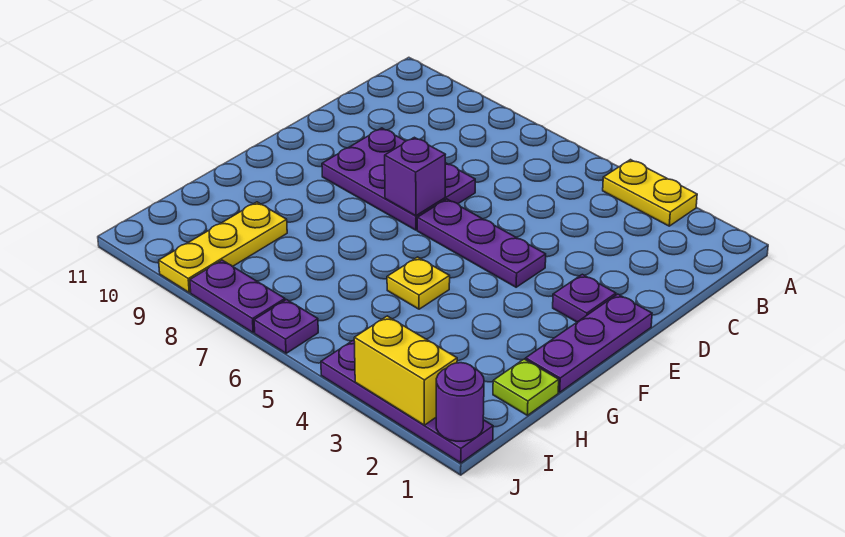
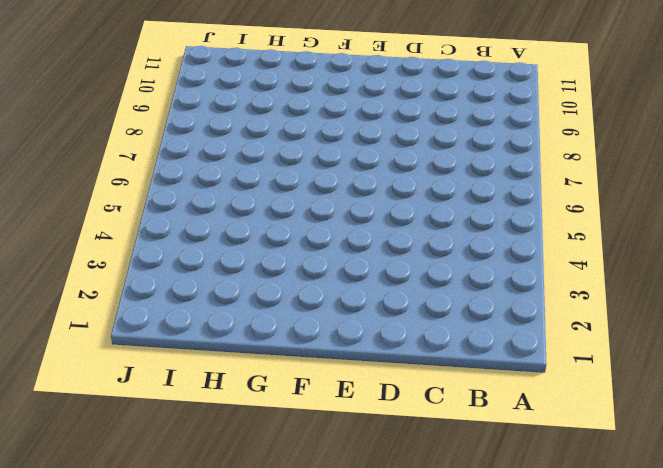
none -> yellow 1x2 plate [603,160,697,226]
none -> purple 2x3 plate [322,128,475,230]
none -> purple 1x3 plate [525,294,652,392]

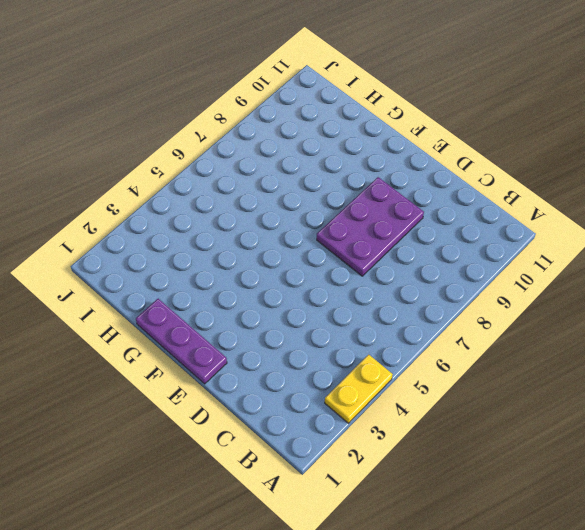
none -> purple 1x1 plate [553,274,616,322]
none -> purple 1x3 plate [417,199,546,287]
none -> yellow 1x1 plate [387,257,450,309]

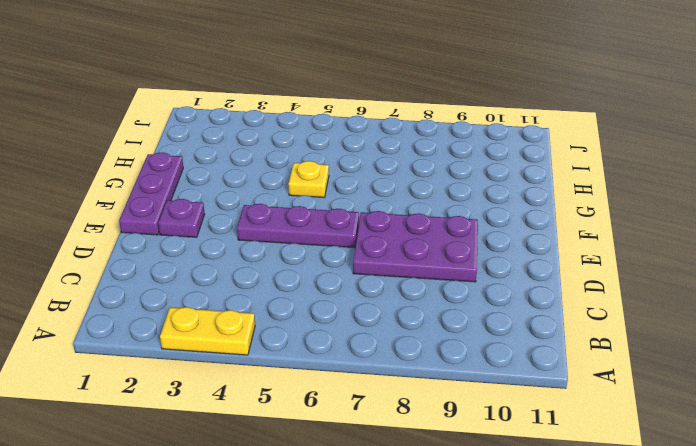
none -> lime 1x1 plate [493,359,559,415]
none -> yellow 1x3 plate [159,202,287,293]
none -> purple 1x4 plate [321,340,493,463]

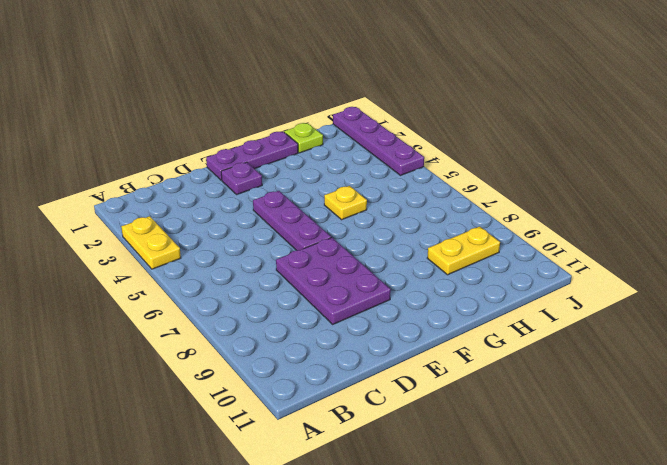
yellow 1x2 plate [427,227,500,275] -> yellow 1x3 plate [159,202,287,293]
none -> purple 1x1 plate [254,300,318,353]
none -> purple 1x2 plate [190,260,285,333]
none -> purple 1x1 brick [385,137,446,216]

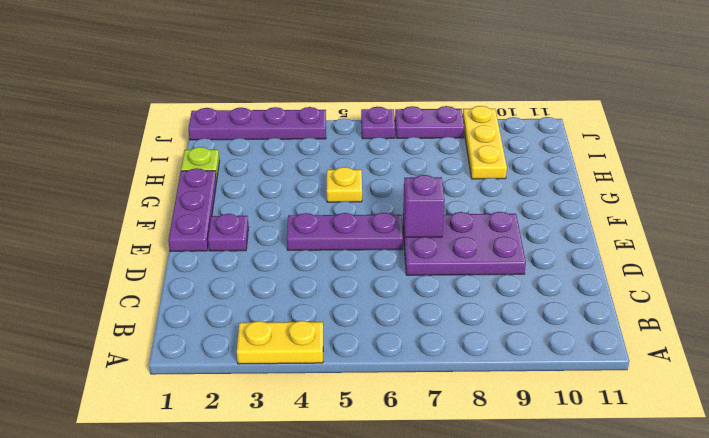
none -> purple 1x1 round brick [436,363,484,441]
none -> yellow 1x2 brick [354,316,457,425]

